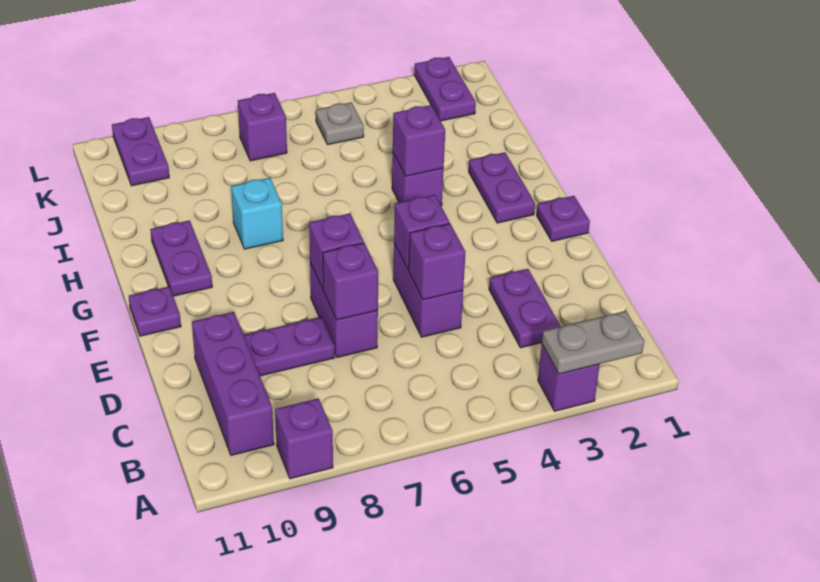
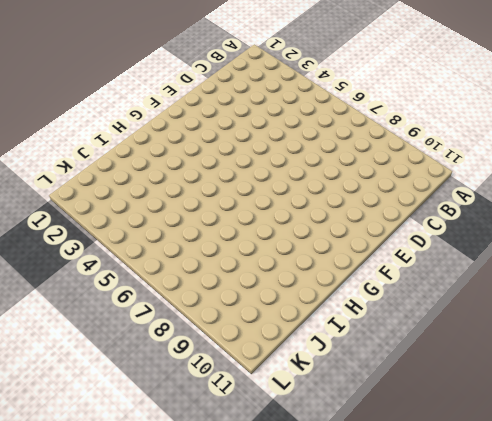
none -> purple 1x1 brick [538,345,600,411]
none -> purple 1x1 brick [275,398,333,479]
none -> purple 1x3 brick [192,312,274,455]

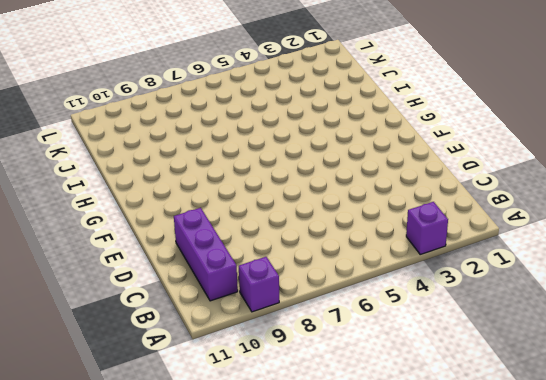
none -> purple 1x2 plate [489,269,560,348]
none -> purple 1x2 brick [393,243,463,337]
none -> purple 1x2 brick [310,262,378,357]

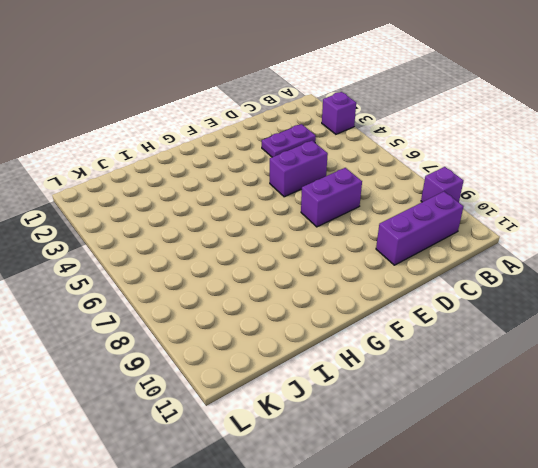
none -> purple 1x2 plate [244,317,335,376]
none -> purple 1x1 plate [537,196,590,241]
none -> purple 1x1 plate [129,287,181,336]

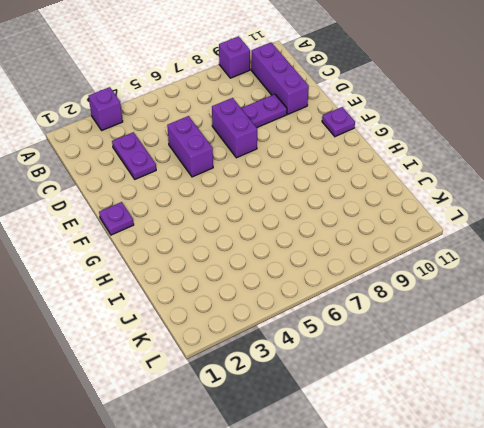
none -> purple 1x2 plate [469,152,535,223]
none -> purple 1x2 plate [150,220,212,296]
none -> purple 1x1 brick [392,153,444,206]

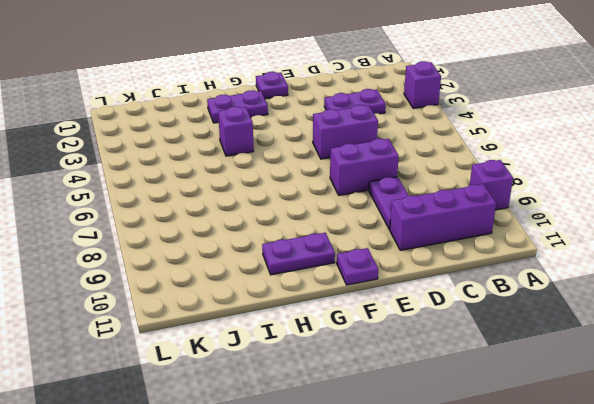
none -> cyan 1x1 brick [231,178,283,249]
none -> purple 1x2 plate [414,57,476,121]
none -> grey 1x1 plate [316,102,364,145]

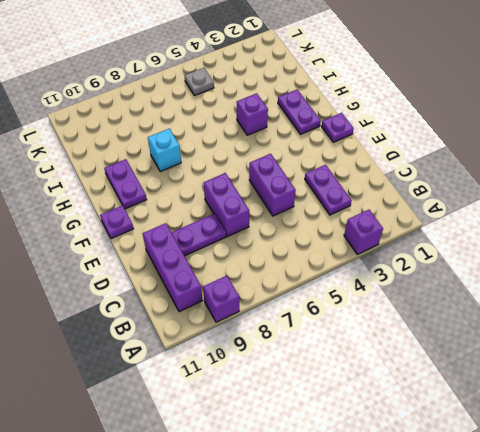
none -> purple 1x2 plate [414,57,476,121]
none -> purple 1x1 brick [238,93,287,161]
none -> purple 1x2 plate [112,117,169,186]

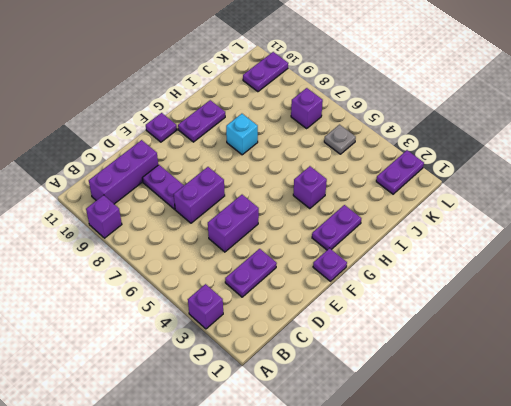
none -> grey 1x2 plate [542,311,644,374]
none -> purple 1x1 brick [409,224,466,300]
none -> purple 1x1 brick [323,243,378,320]

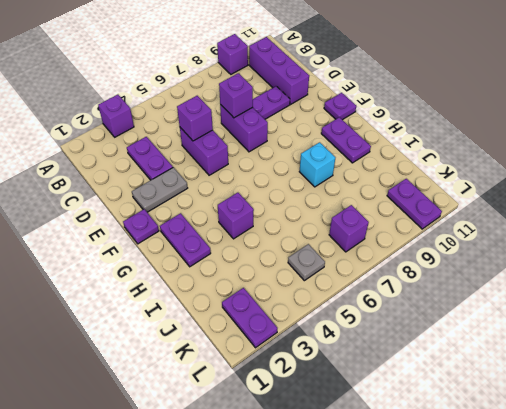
grey 1x2 plate [132,167,188,212] -> grey 1x2 plate moved to [542,311,644,374]
none -> purple 1x1 brick [394,195,450,270]
none -> purple 1x1 brick [309,213,364,289]
none -> purple 1x1 brick [393,105,445,176]

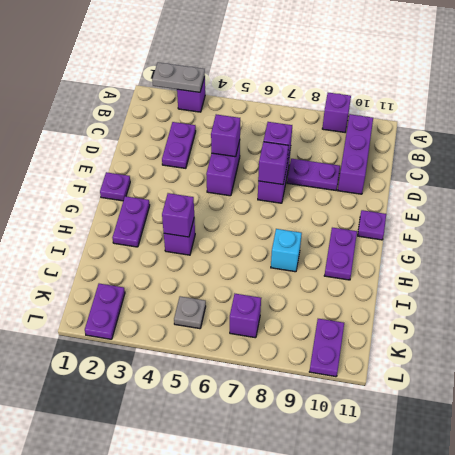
none -> purple 1x1 brick [394,195,450,270]

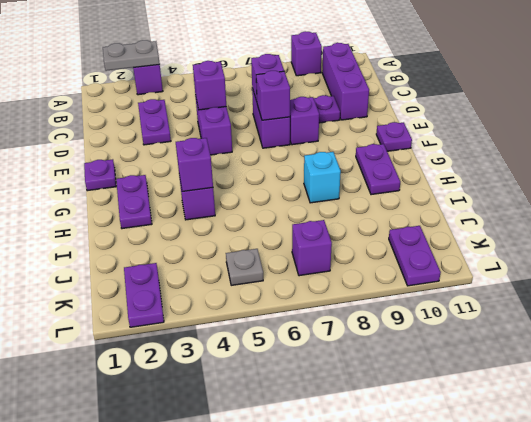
purple 1x1 brick [290,97,319,145] -> purple 1x1 brick moved to [394,195,450,270]

